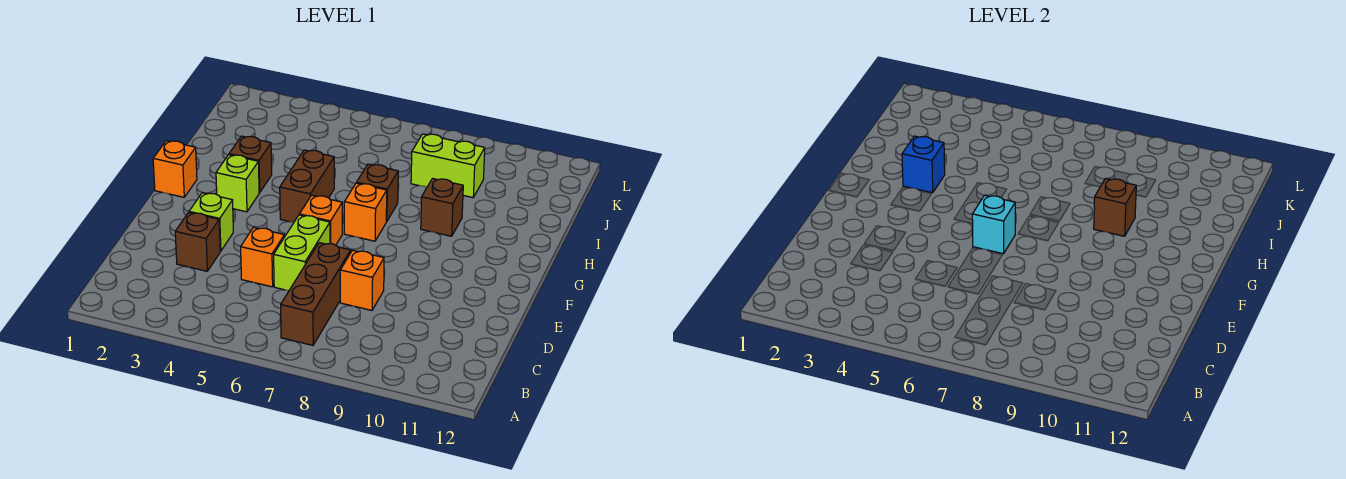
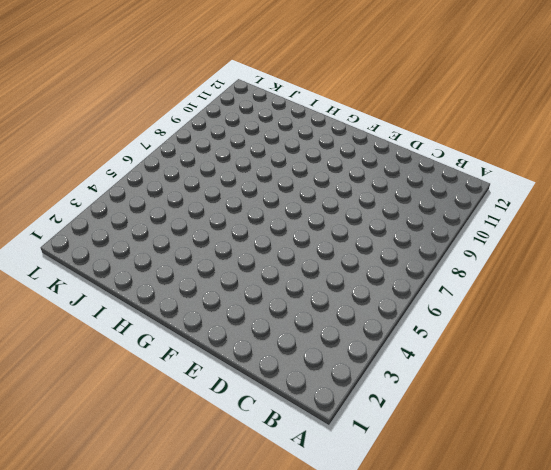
none -> brown 1x3 brick [280,243,351,345]
none -> brown 1x1 brick [175,212,220,271]
none -> orange 1x1 brick [241,227,284,287]

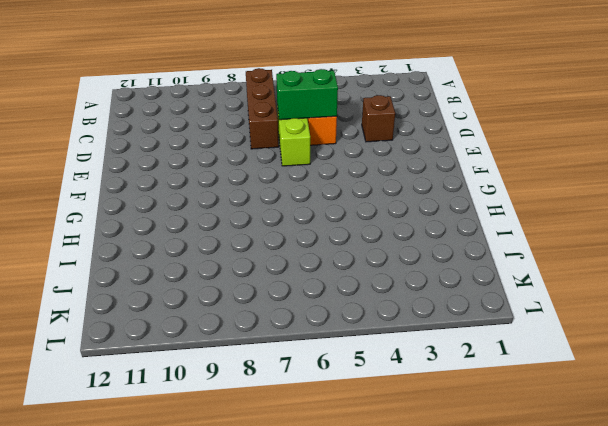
green 1x2 brick [276,69,338,120] -> none
none -> orange 1x1 brick [340,250,384,310]
none -> lime 1x1 brick [189,193,233,251]
none -> orange 1x1 brick [299,195,342,245]

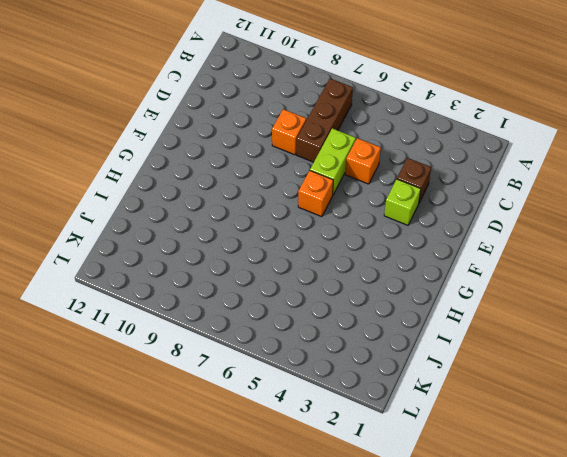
none -> orange 1x1 brick [153,141,197,197]
none -> lime 1x1 brick [216,155,259,212]
none -> brown 1x2 brick [280,150,334,222]

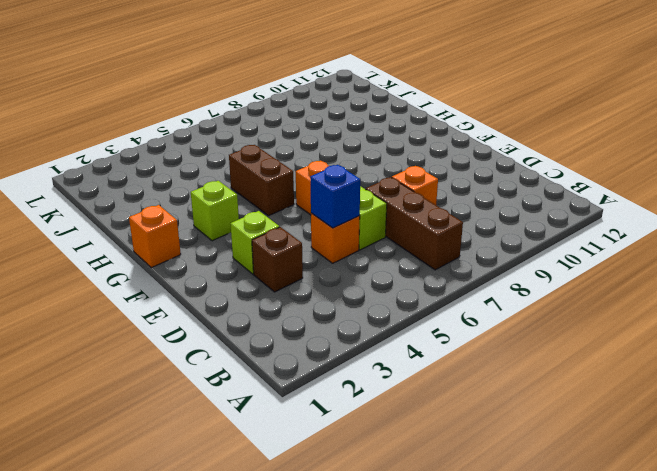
blue 1x1 brick [311,165,360,228] -> blue 1x1 brick moved to [902,136,945,193]
none -> orange 1x1 brick [344,183,387,241]
none -> brown 1x1 brick [229,136,272,193]
none -> brown 1x1 brick [356,164,398,222]

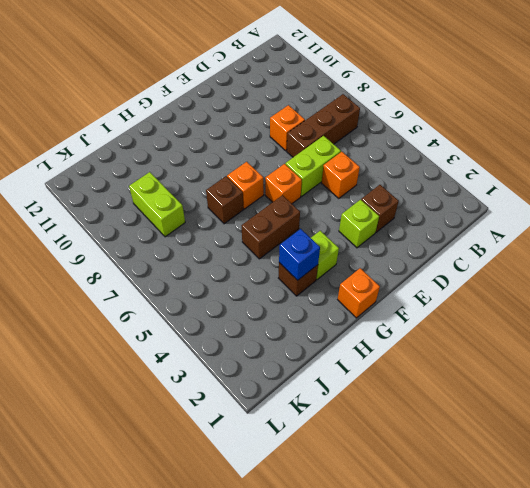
none -> brown 1x1 brick [421,178,463,236]
none -> cyan 1x1 brick [972,195,1015,254]
none -> brown 1x1 brick [1094,178,1136,236]

